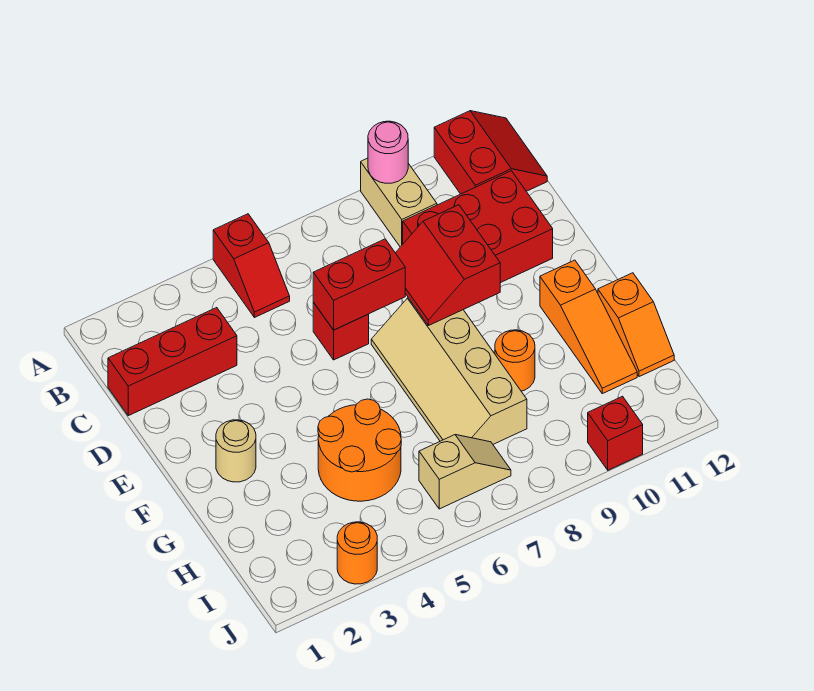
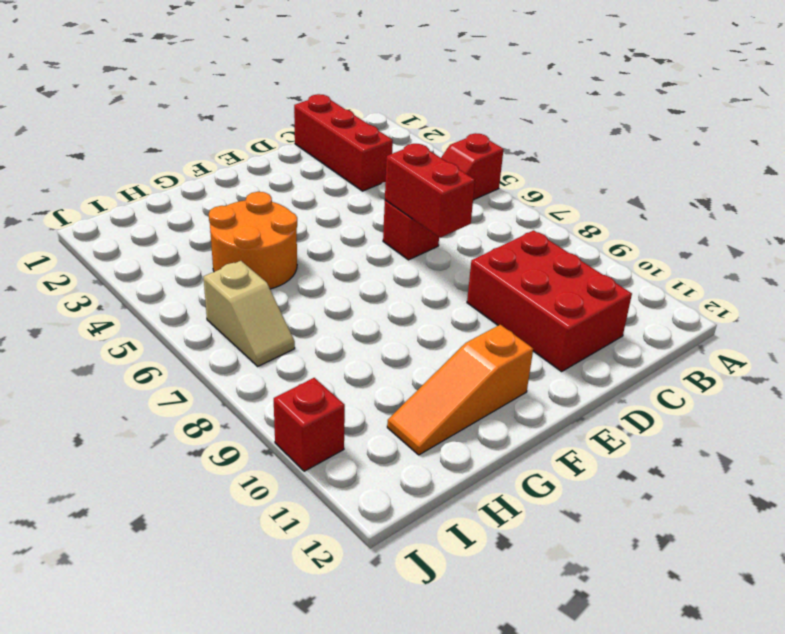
none -> tan 1x2 brick [361,158,437,247]
none -> red 2x2 slope [434,111,547,194]
none -> tan 2x4 slope [371,298,527,444]

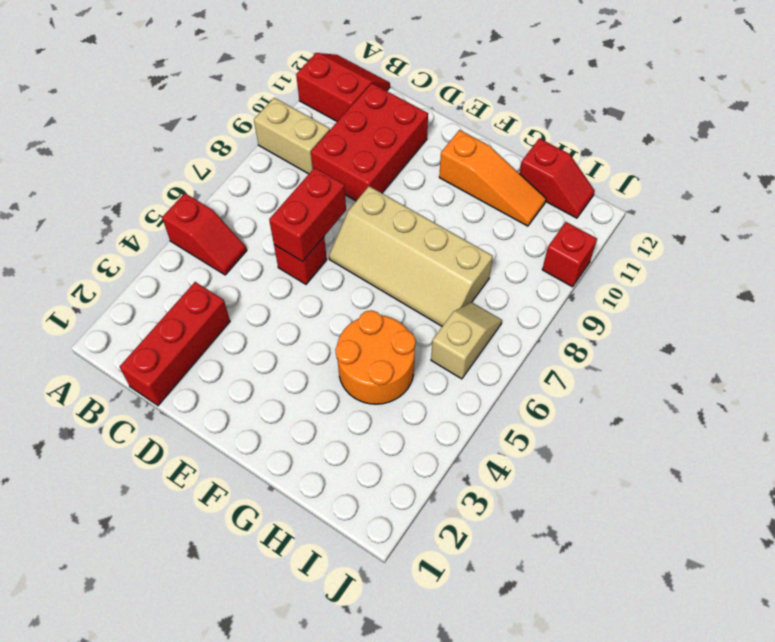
red 1x2 slope [519,138,595,218] -> orange 1x2 slope [598,273,674,377]
none -> tan 1x1 round brick [216,420,256,482]
none -> orange 1x1 round brick [495,330,535,391]
none -> orange 1x1 round brick [337,522,377,584]

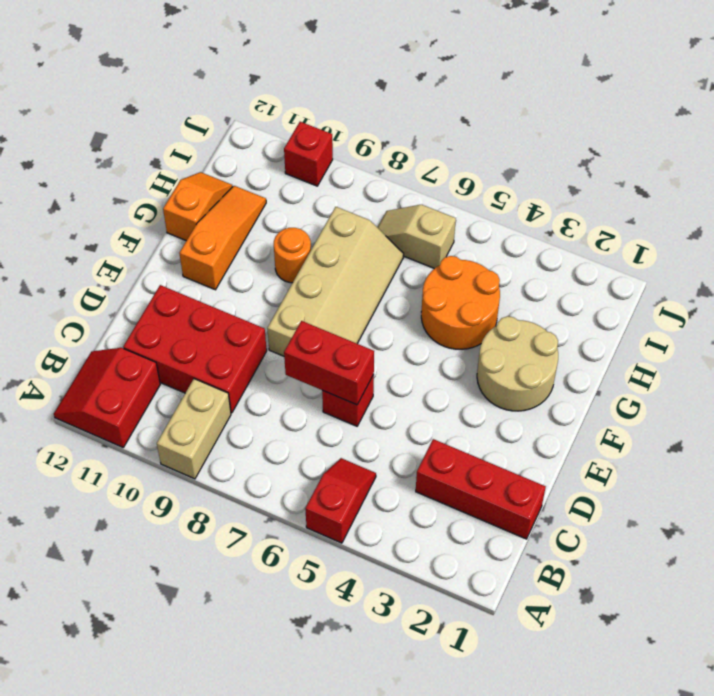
tan 2x2 round brick [477,316,558,411] -> tan 1x1 round brick [216,420,256,482]
none -> orange 1x1 round brick [337,522,377,584]
none -> pink 1x1 round brick [368,121,408,183]
none -> red 2x2 slope [396,205,500,326]

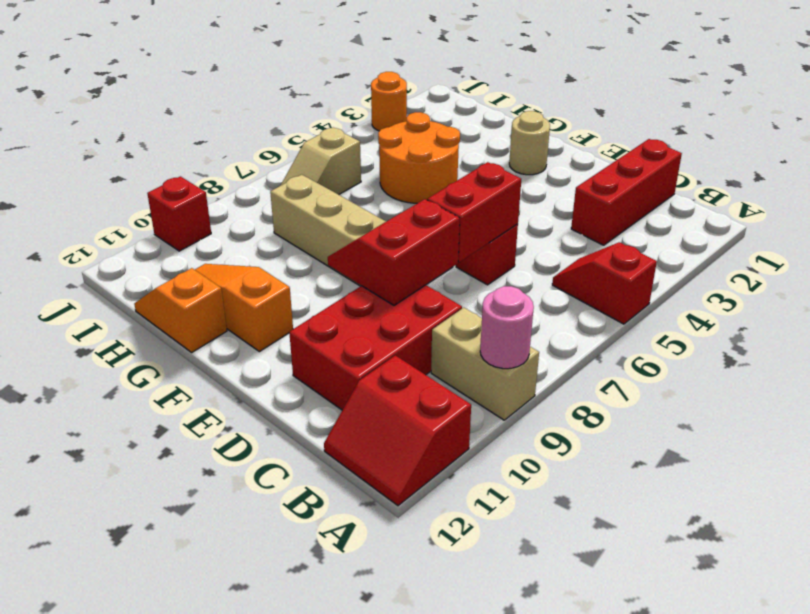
red 2x2 slope [328,199,460,306] -> red 2x2 slope turned to [396,205,500,326]
none -> orange 1x1 round brick [495,330,535,391]

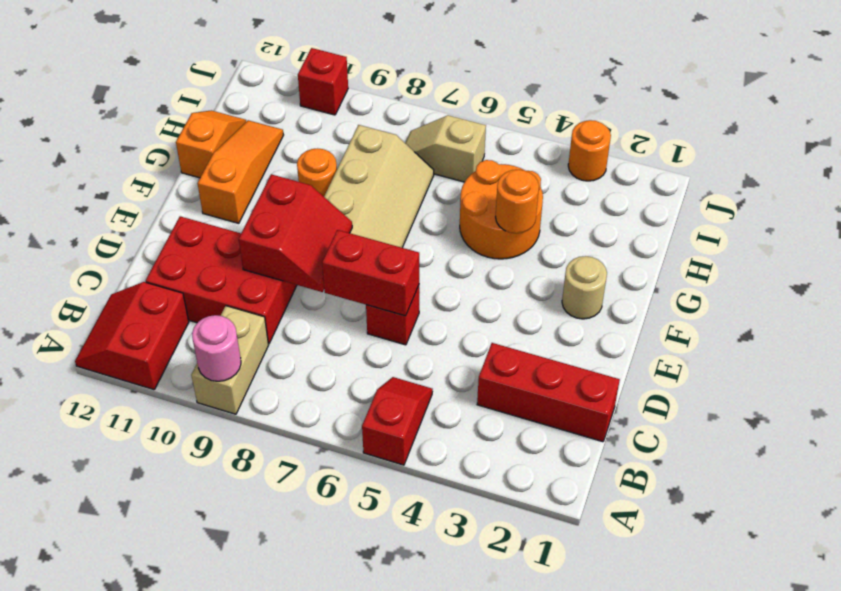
orange 1x1 round brick [496,170,539,233] -> none

